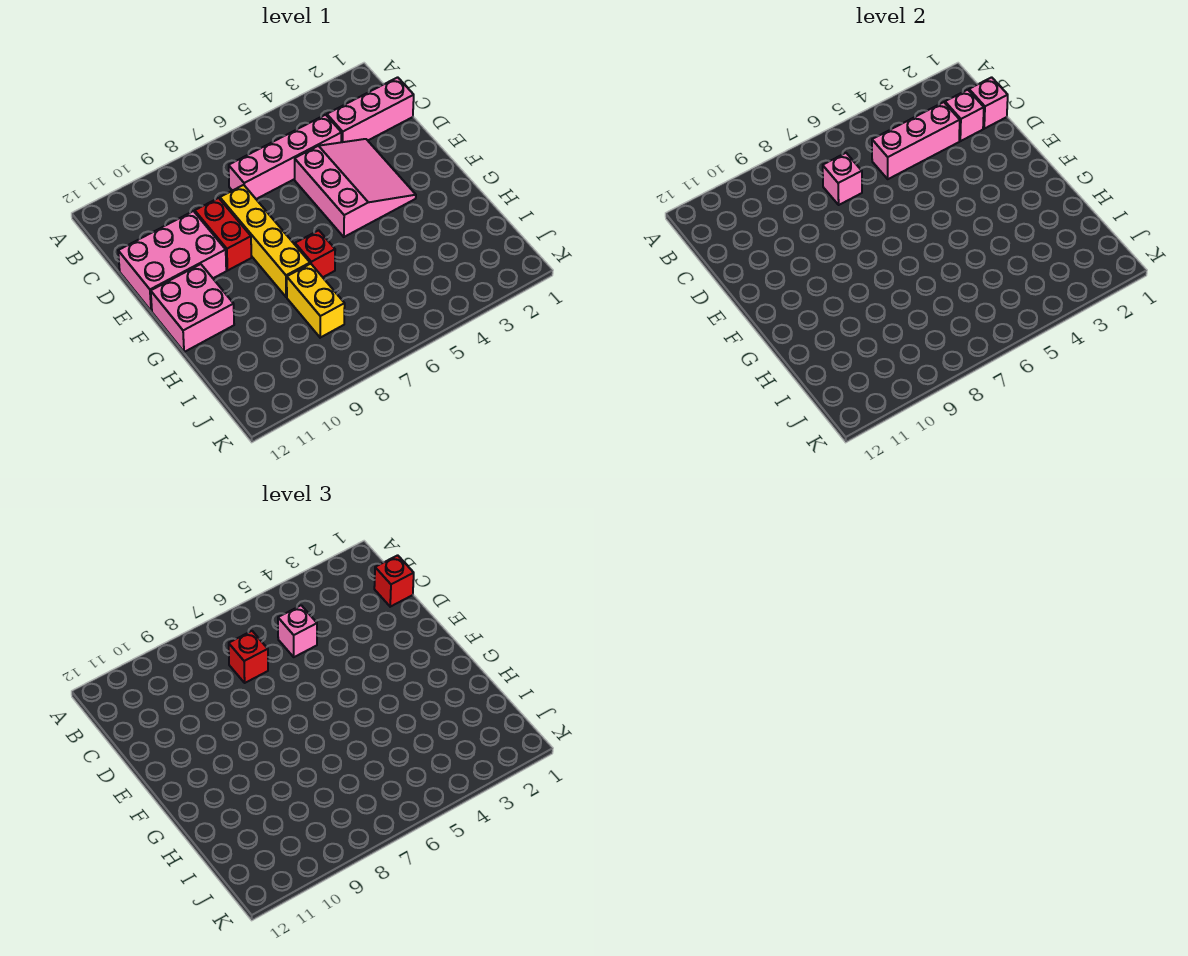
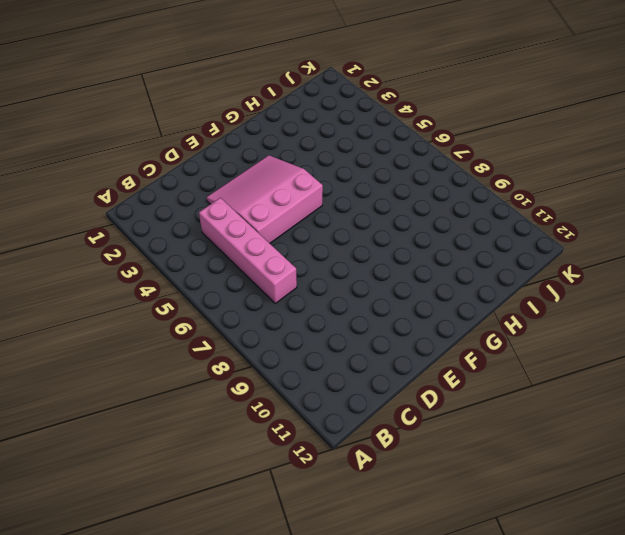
none -> pink 1x3 brick [327,77,414,142]
none -> yellow 1x4 brick [220,185,310,297]
none -> red 1x2 brick [195,198,251,270]

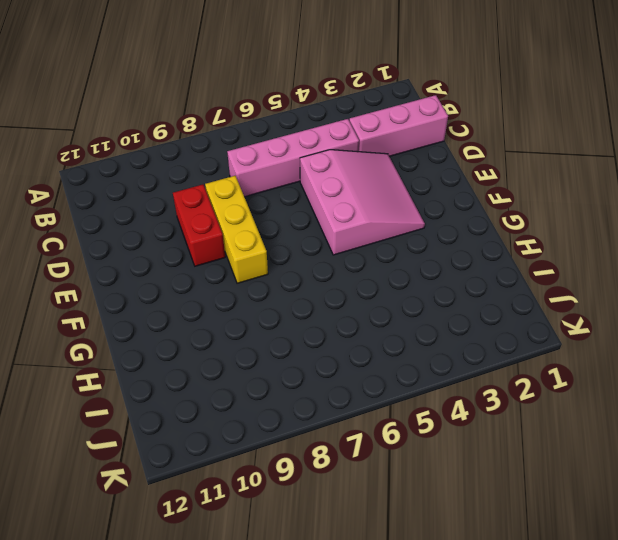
yellow 1x3 brick [205,176,268,283] -> yellow 1x4 brick [220,185,310,297]
none -> pink 2x3 brick [118,211,226,311]
none -> pink 2x2 brick [151,264,234,352]
none -> red 1x1 brick [295,230,335,277]

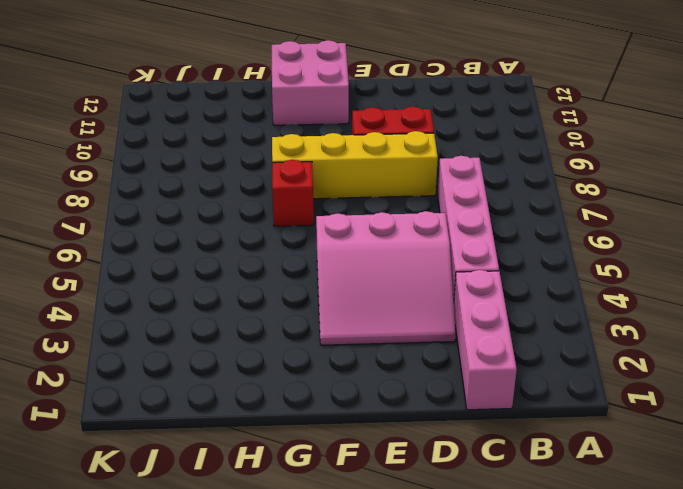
none -> pink 2x3 brick [118,211,226,311]
none -> yellow 1x2 brick [287,264,345,338]
none -> pink 1x1 brick [969,77,1008,129]

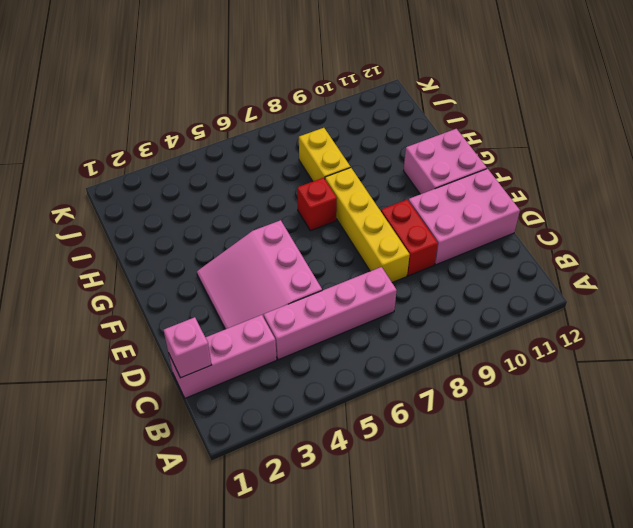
none -> pink 1x1 brick [945,90,984,141]
none -> pink 1x3 brick [872,102,960,179]
none -> pink 1x1 brick [823,153,862,205]

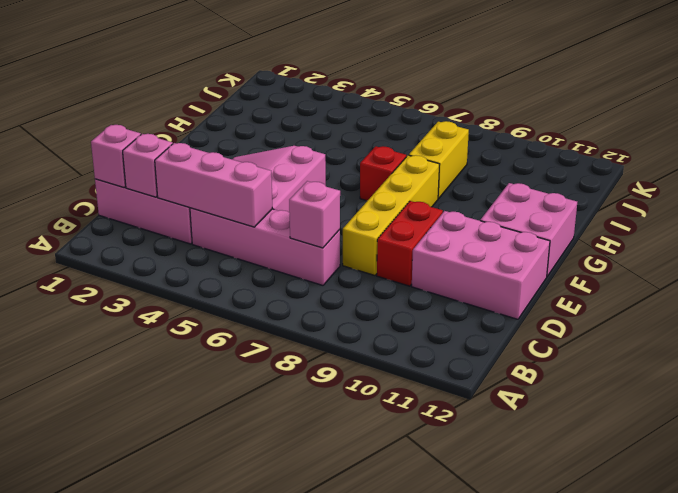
none -> red 1x1 brick [374,555,414,607]
none -> pink 1x1 brick [278,605,317,657]
none -> red 1x1 brick [229,631,268,683]

